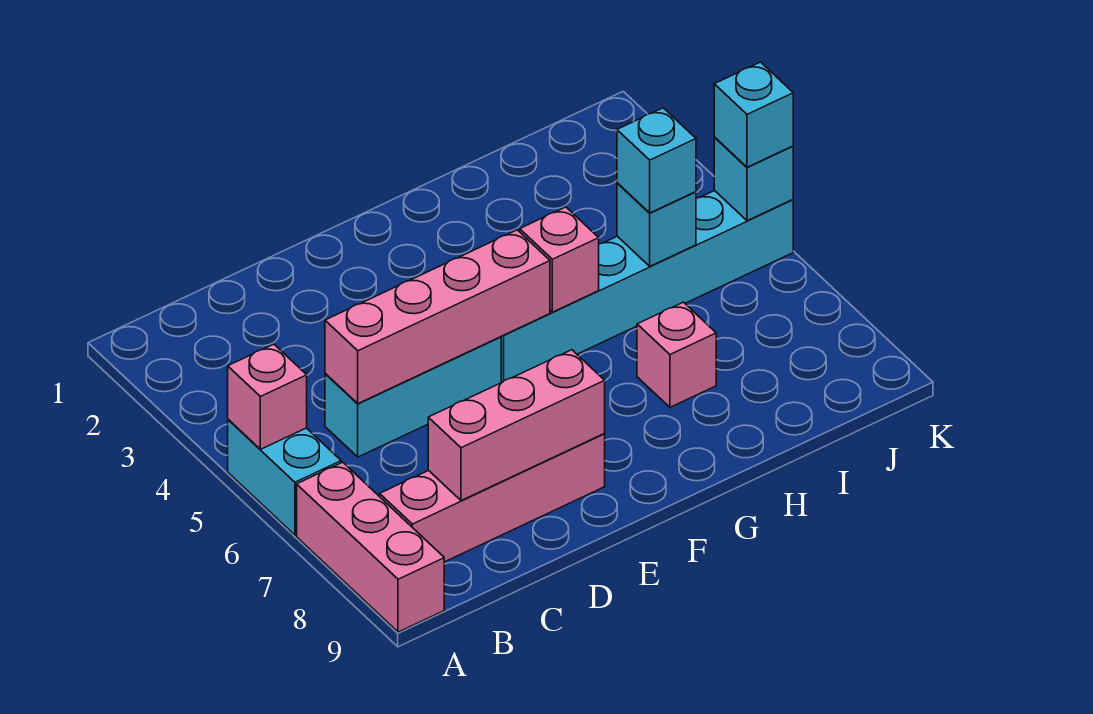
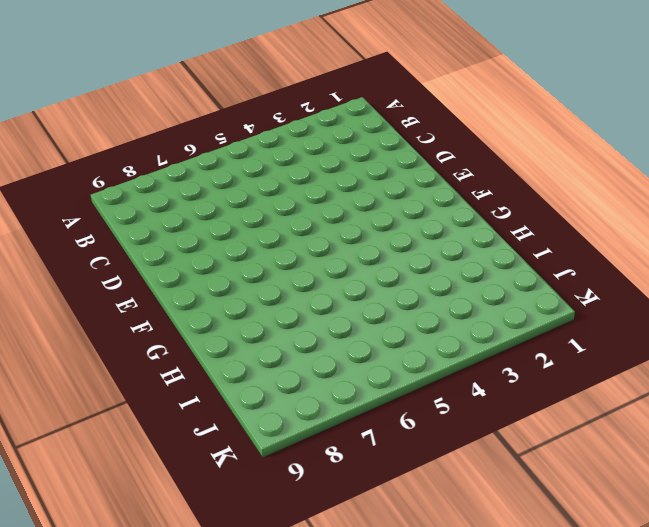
none -> cyan 1x2 brick [228,420,341,535]
none -> pink 1x3 brick [297,462,444,632]
none -> pink 1x4 brick [380,434,605,562]

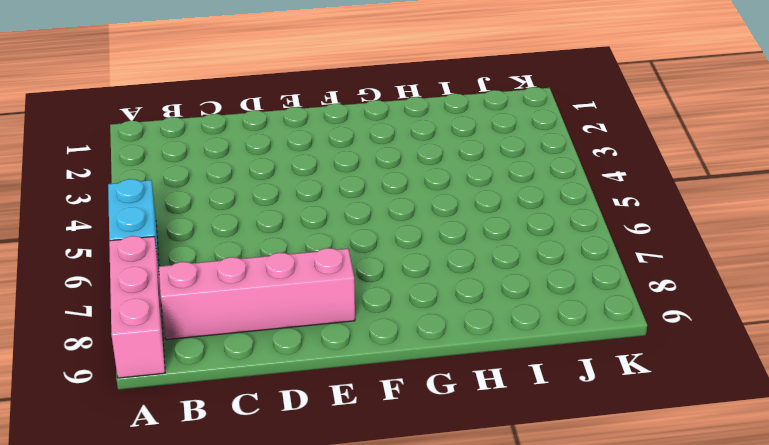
none -> cyan 1x3 brick [325,337,501,457]
none -> cyan 1x6 brick [501,191,793,383]
none -> pink 1x1 brick [637,302,716,407]

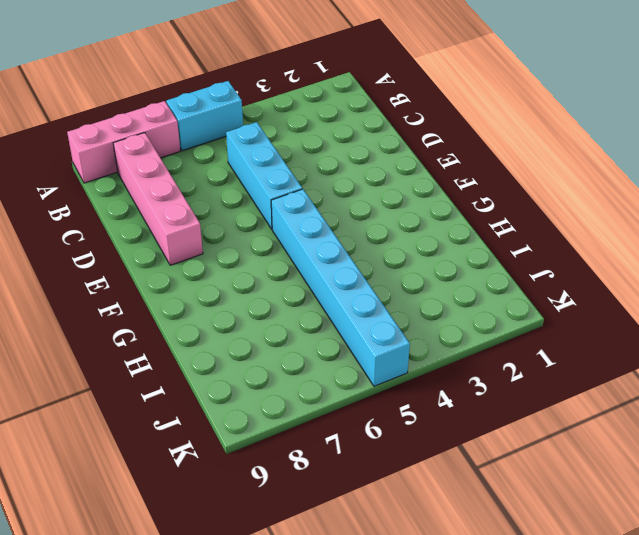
none -> pink 1x1 brick [637,302,716,407]
none -> pink 1x1 brick [228,344,307,449]
none -> pink 1x4 brick [325,230,550,404]

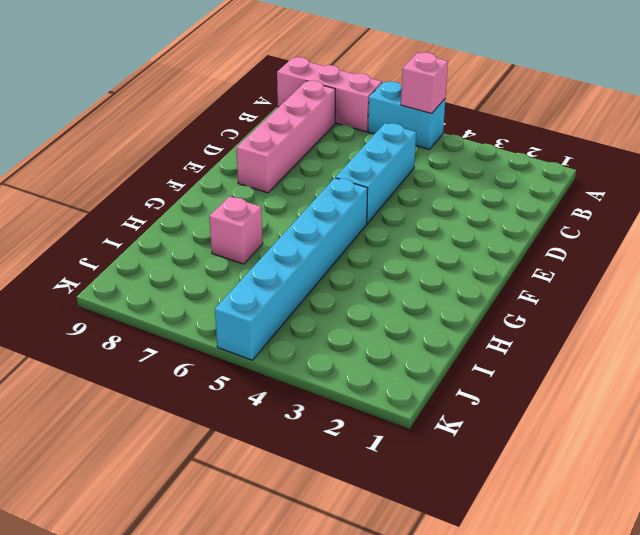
none -> pink 1x4 brick [325,230,550,404]
none -> pink 1x3 brick [428,350,605,501]
none -> pink 1x1 brick [520,207,599,312]

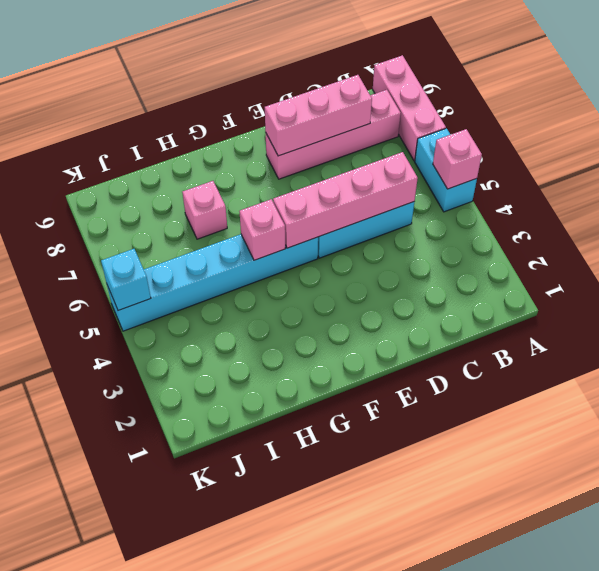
none -> cyan 1x1 brick [617,183,696,266]
none -> cyan 1x1 brick [617,108,696,213]
none -> cyan 1x1 brick [714,62,793,167]

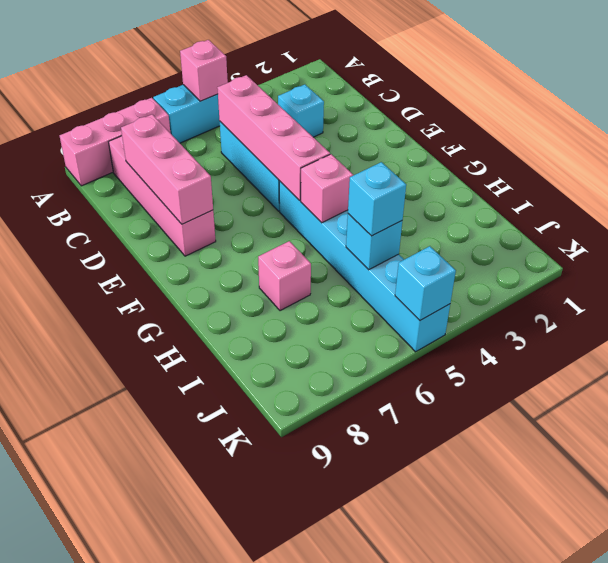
cyan 1x1 brick [278,84,324,137] -> cyan 1x1 brick moved to [714,62,793,167]

